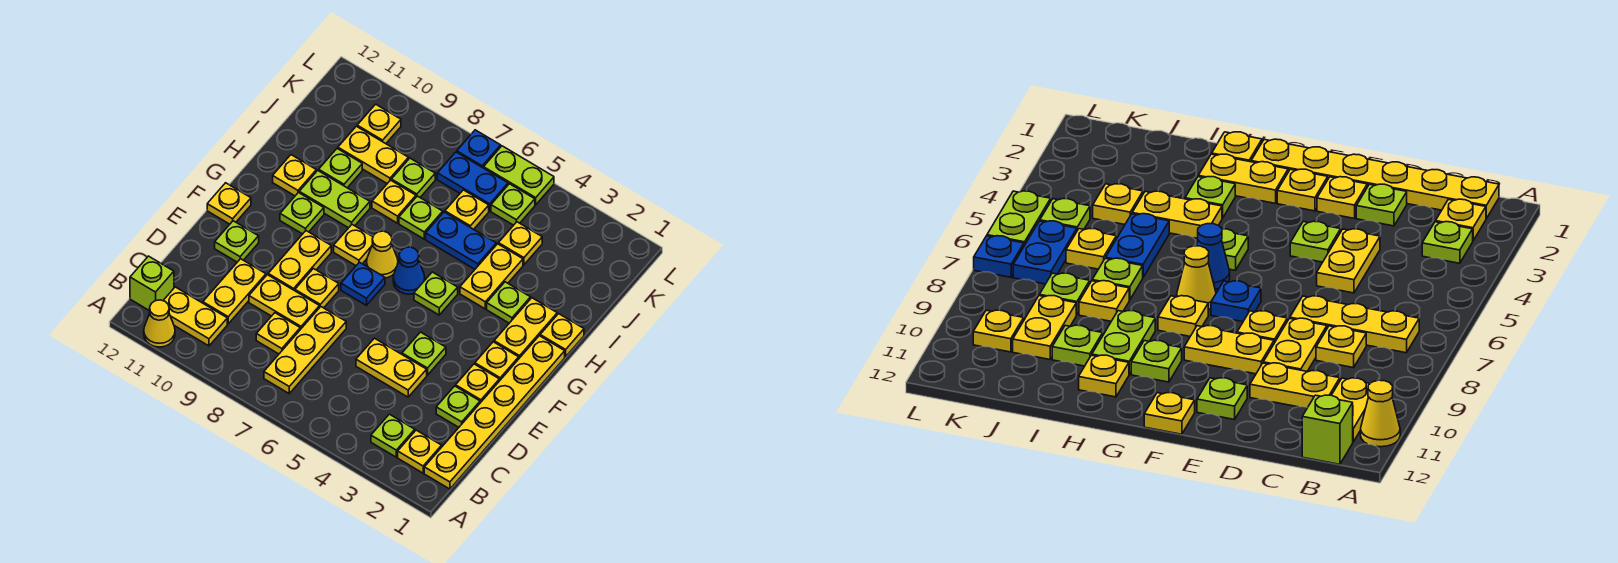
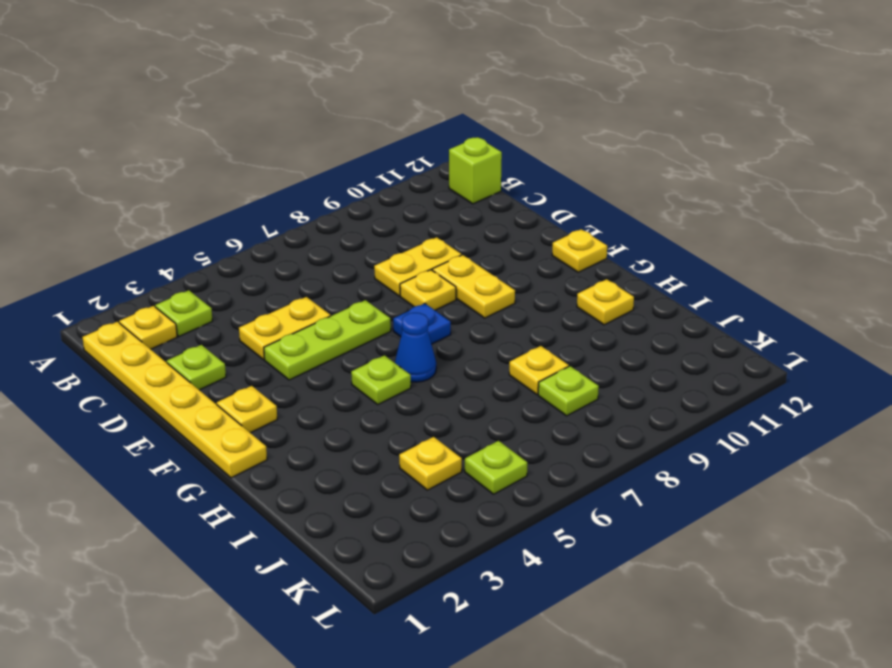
lime 1x3 plate [264,300,391,380] -> lime 1x1 plate [402,332,446,375]
none -> yellow 1x1 cone [144,300,175,347]
none -> yellow 1x3 plate [264,307,346,393]
none -> yellow 1x2 plate [163,287,227,346]
none -> yellow 1x1 plate [256,313,300,354]

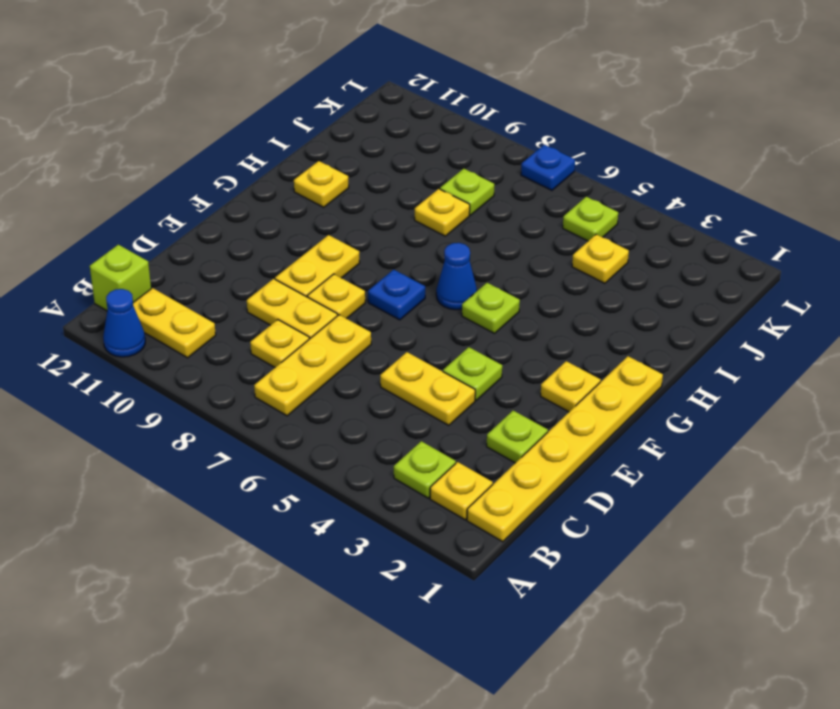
blue 1x1 cone [103,289,145,357] -> yellow 1x1 cone [144,300,175,347]
none -> yellow 1x2 plate [203,259,266,324]
none -> yellow 1x1 plate [456,364,499,403]
none -> lime 1x1 plate [215,221,259,262]
none -> yellow 1x1 plate [207,183,251,224]

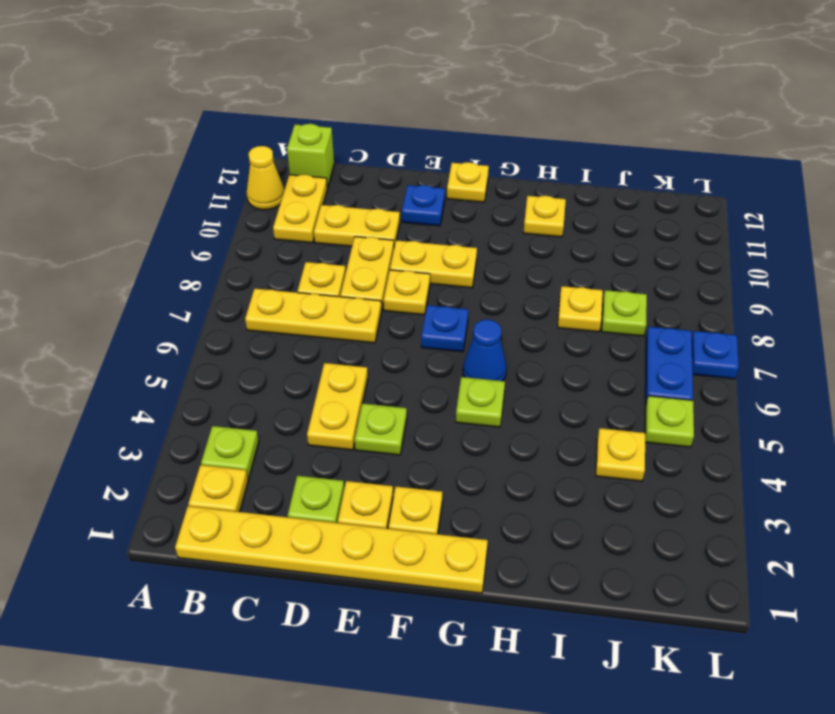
blue 1x1 plate [402,185,445,226] -> lime 1x1 plate [215,221,259,262]
none -> yellow 1x2 plate [494,298,557,358]
none -> yellow 1x1 cone [367,231,398,278]
none -> yellow 1x1 plate [334,225,373,266]
none -> lime 1x1 plate [280,193,324,234]

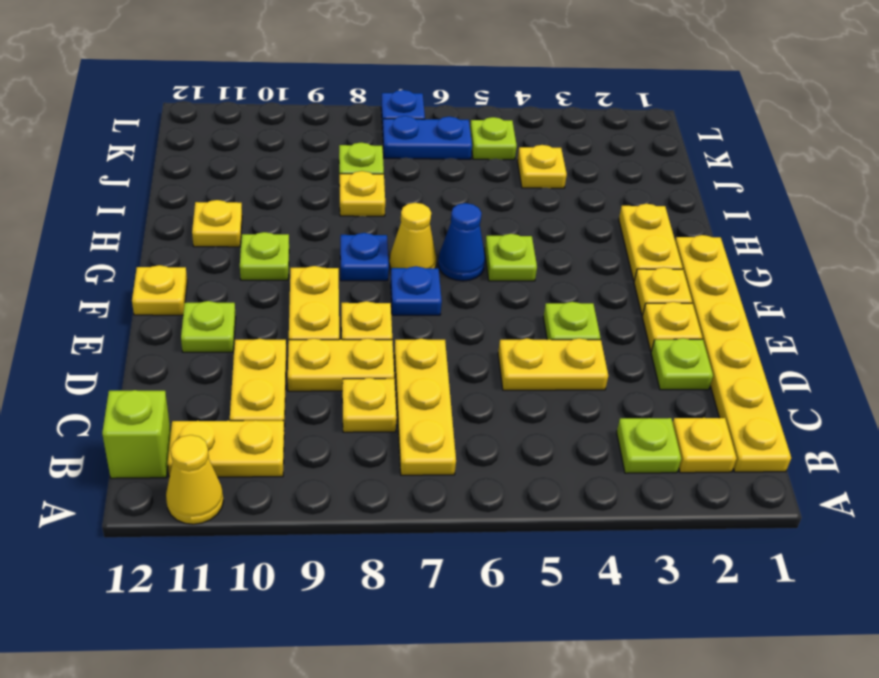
blue 1x1 plate [340,233,389,281] -> yellow 1x1 plate [334,225,373,266]
none -> yellow 1x1 plate [540,314,584,357]
none -> lime 1x1 plate [487,282,531,323]
none -> yellow 1x2 plate [460,244,523,309]
none -> lime 1x2 plate [299,171,370,228]

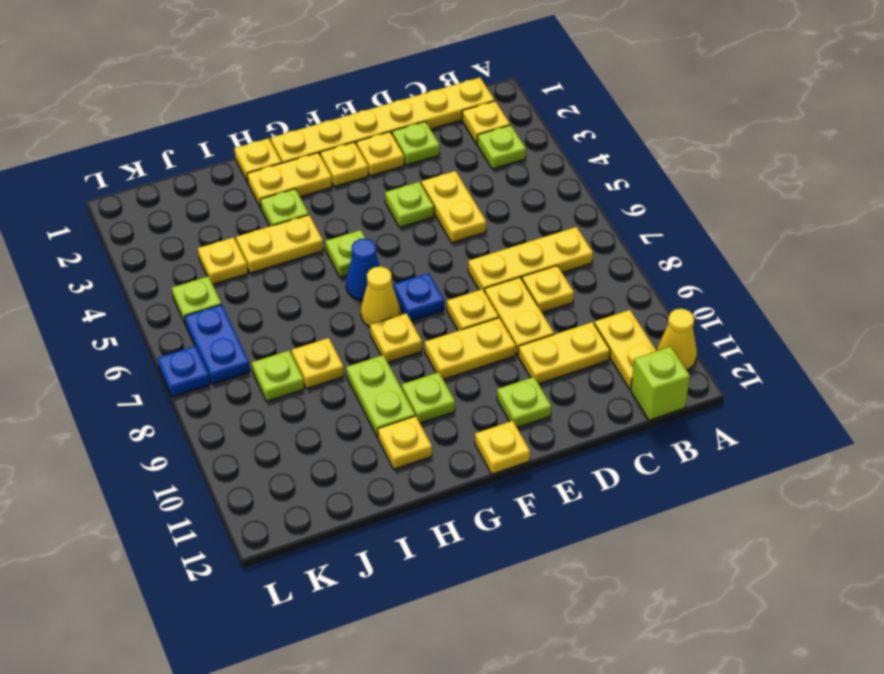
none -> blue 1x2 plate [426,212,496,269]
none -> lime 1x1 plate [399,196,443,239]
none -> lime 1x1 plate [319,149,362,188]
none -> yellow 1x1 plate [445,190,489,229]

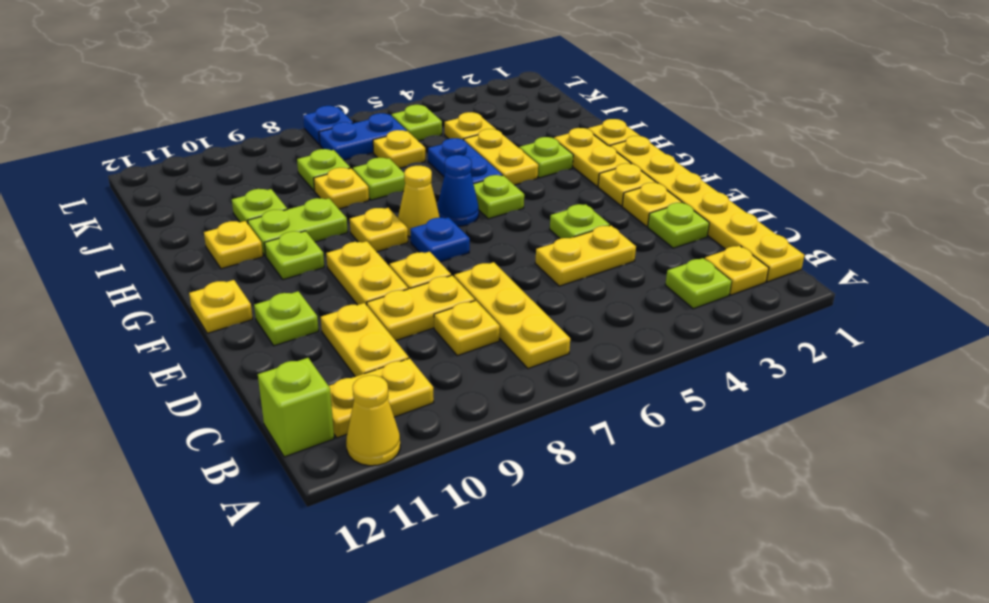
blue 1x2 plate [428,138,502,184] -> blue 1x2 plate turned to [426,212,496,269]
none -> yellow 1x2 plate [338,126,409,184]
none -> yellow 1x1 plate [357,104,401,144]
none -> lime 1x2 plate [484,146,554,205]

